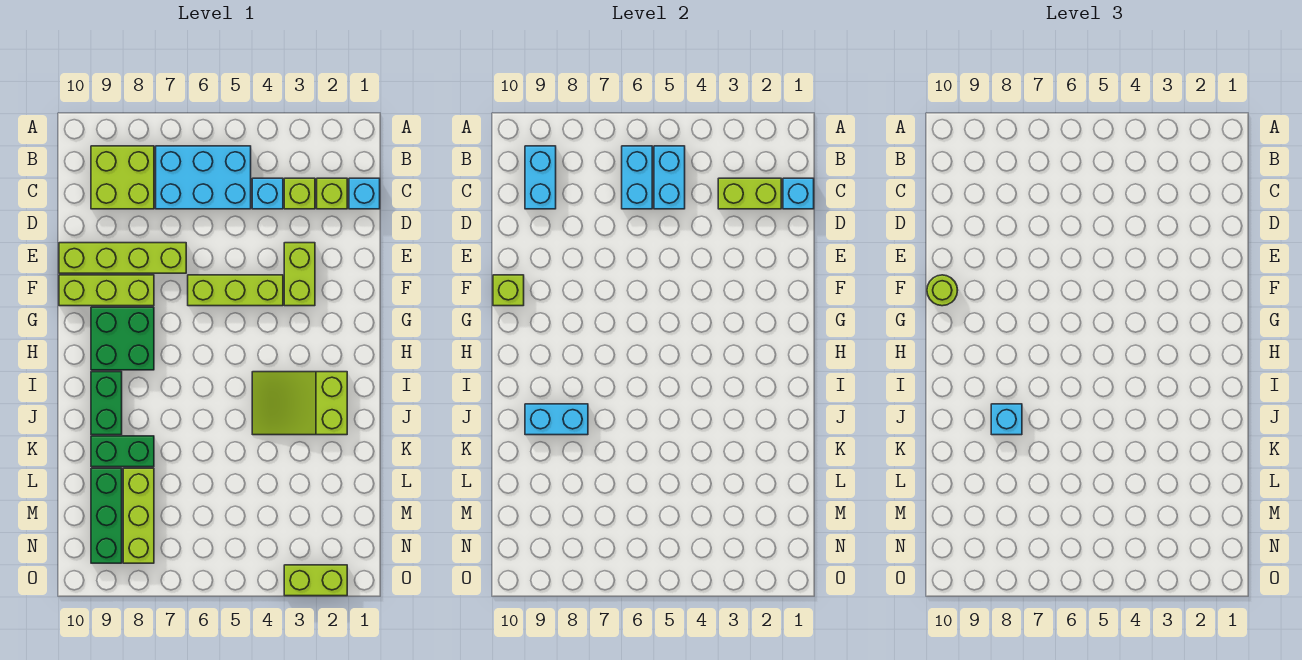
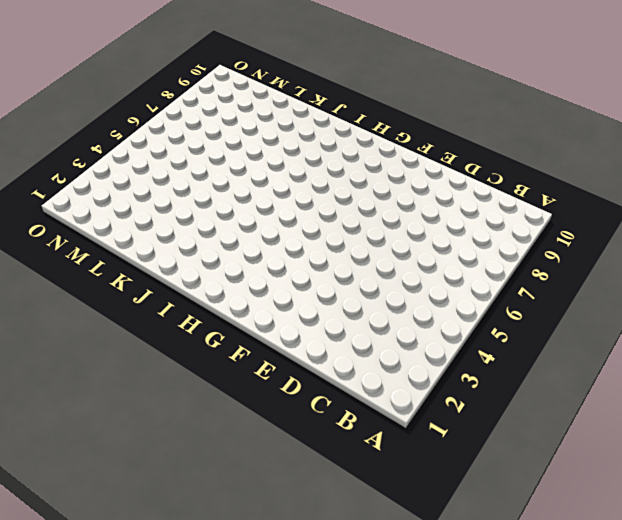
none -> cyan 2x3 brick [156,146,251,209]
none -> lime 2x2 brick [91,146,154,209]
none -> cyan 1x1 brick [349,178,380,209]

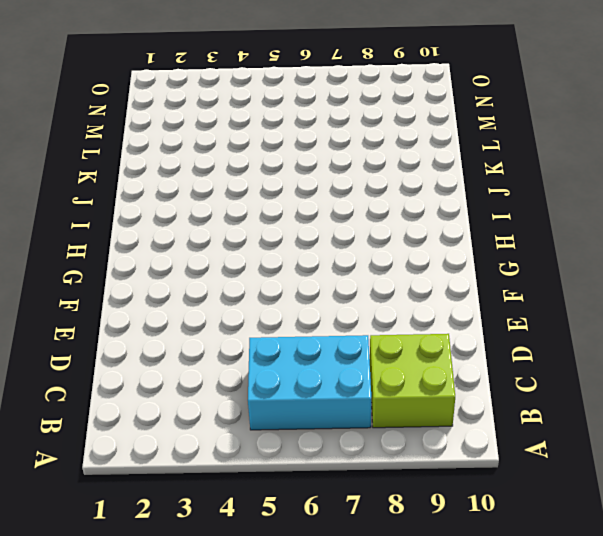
none -> cyan 1x1 brick [349,178,380,209]
none -> lime 1x1 brick [317,178,347,209]
none -> lime 1x1 brick [284,178,315,209]

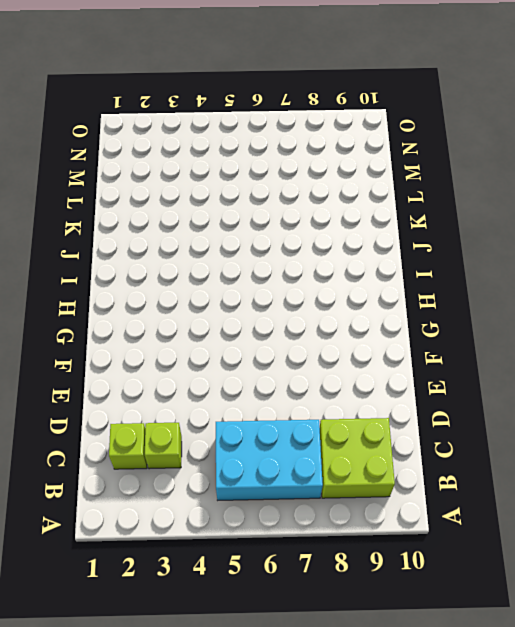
none -> cyan 1x1 brick [349,178,380,209]
none -> cyan 1x1 brick [252,178,283,209]
none -> lime 1x2 brick [284,243,315,306]

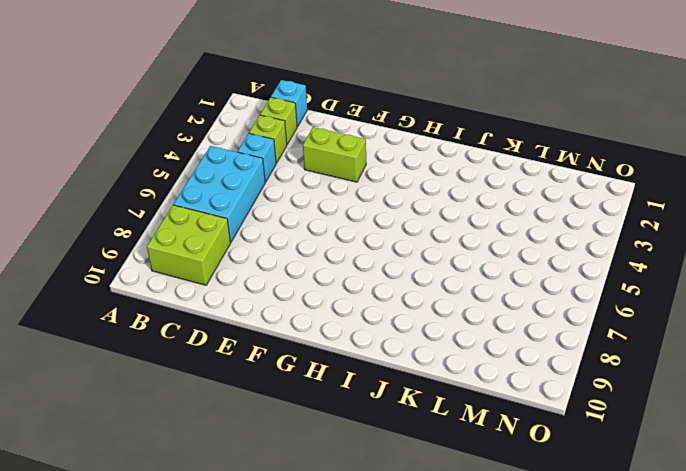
none -> lime 1x4 brick [59,243,186,273]
none -> lime 1x3 brick [188,275,283,306]
none -> lime 1x3 brick [59,275,154,306]

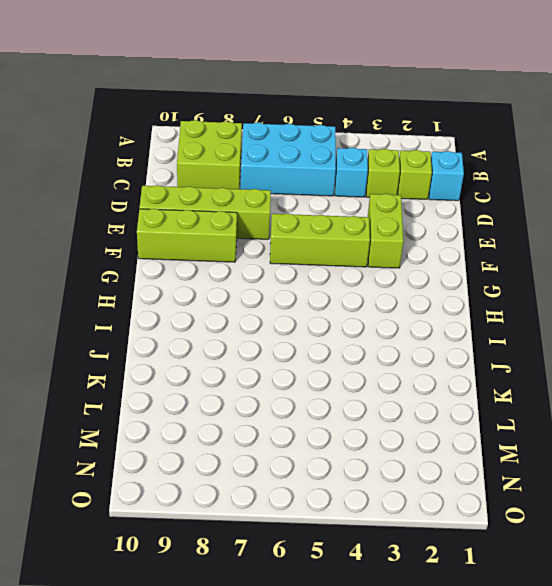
none -> green 2x2 brick [91,307,154,370]
none -> lime 2x3 slope [252,372,347,435]
none -> green 1x2 brick [91,372,122,435]

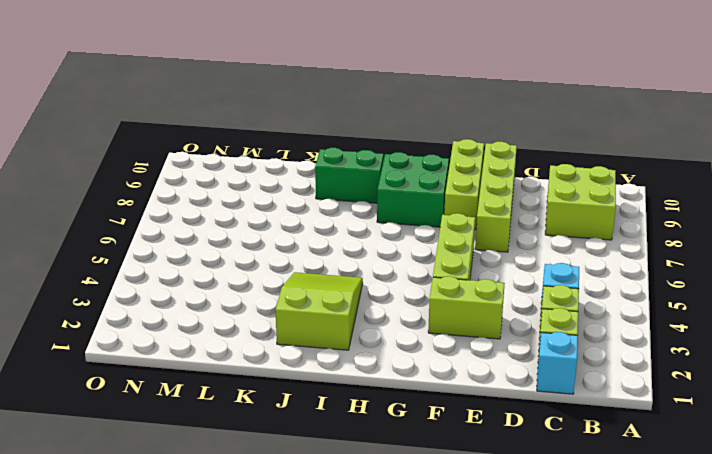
none -> cyan 2x3 brick [156,146,251,209]
none -> green 1x2 brick [91,436,154,467]
none -> lime 1x3 brick [123,468,154,563]

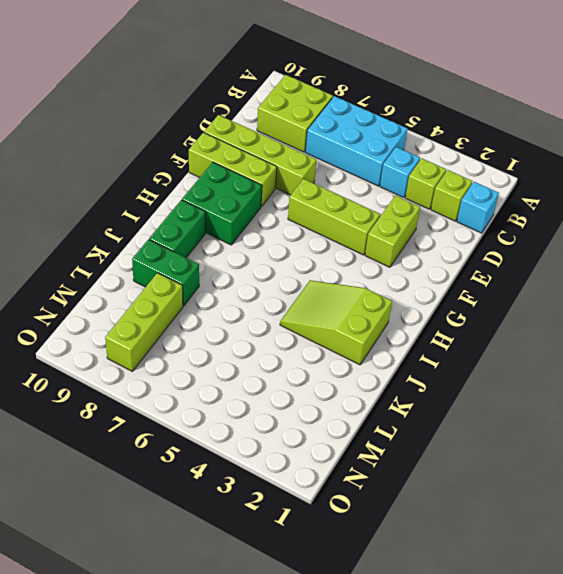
none -> green 1x3 brick [91,468,122,563]
none -> lime 1x2 brick [284,565,347,596]
none -> cyan 1x2 brick [654,146,685,209]

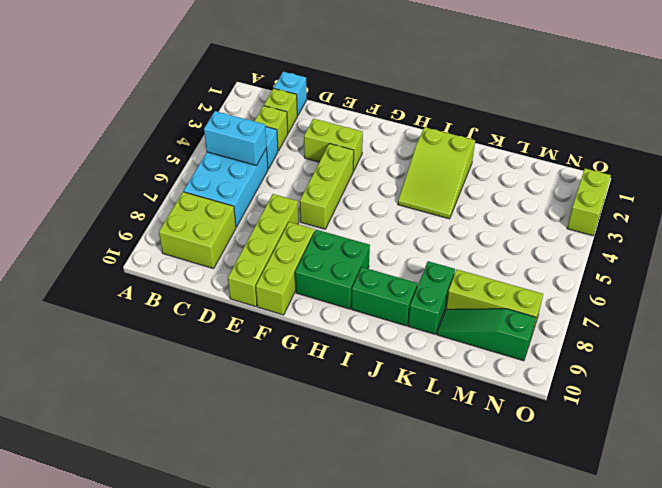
green 1x3 slope [437,309,536,361] -> green 1x3 brick [91,468,122,563]
none -> cyan 1x2 brick [622,146,652,209]
none -> cyan 1x2 brick [525,146,556,209]
none -> cyan 1x1 brick [783,178,814,209]

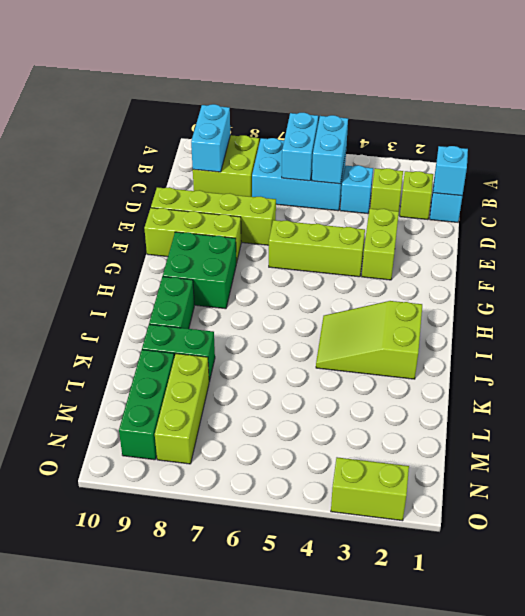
none -> lime 1x2 brick [718,178,781,209]
none -> lime 1x1 brick [493,275,524,306]
none -> cyan 1x2 brick [525,404,588,435]

